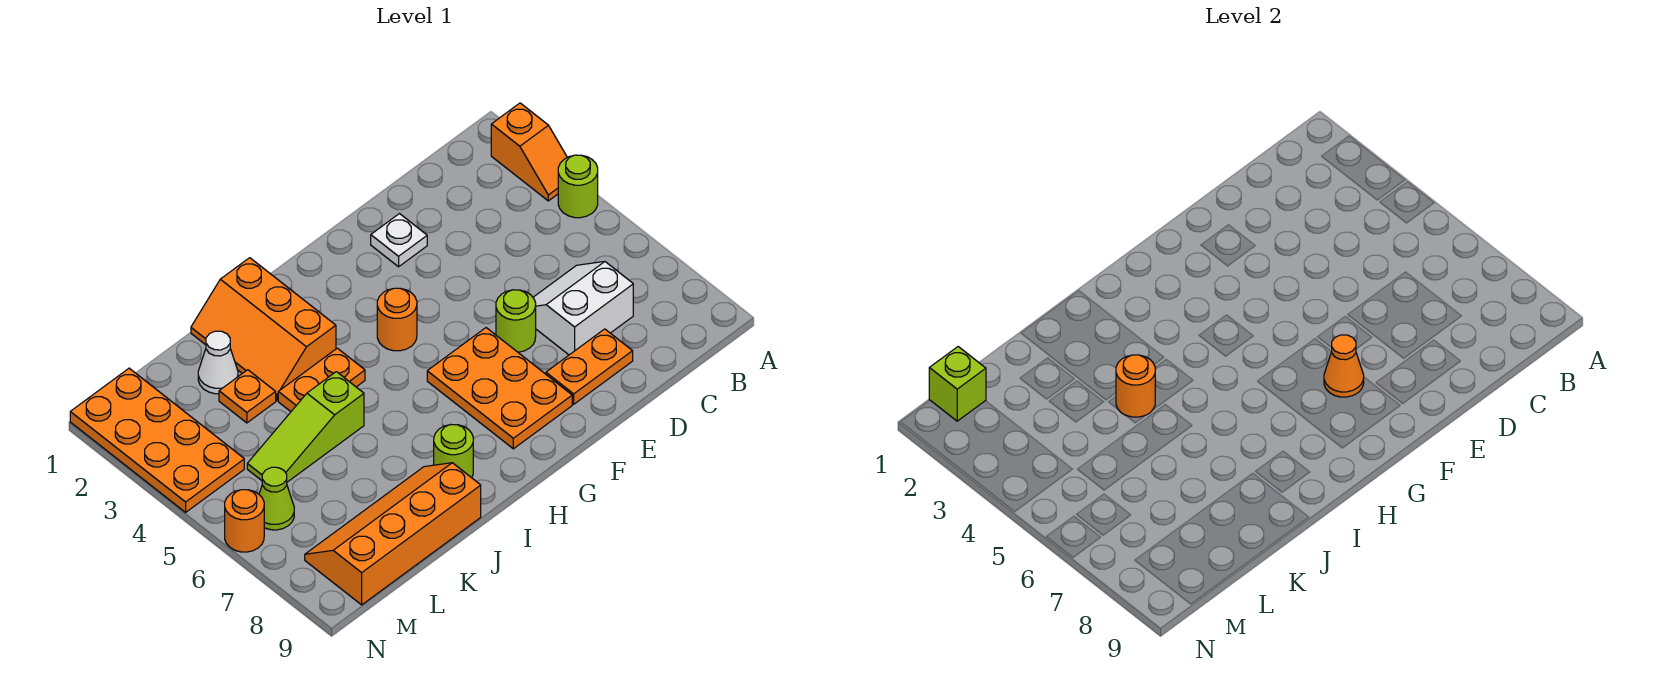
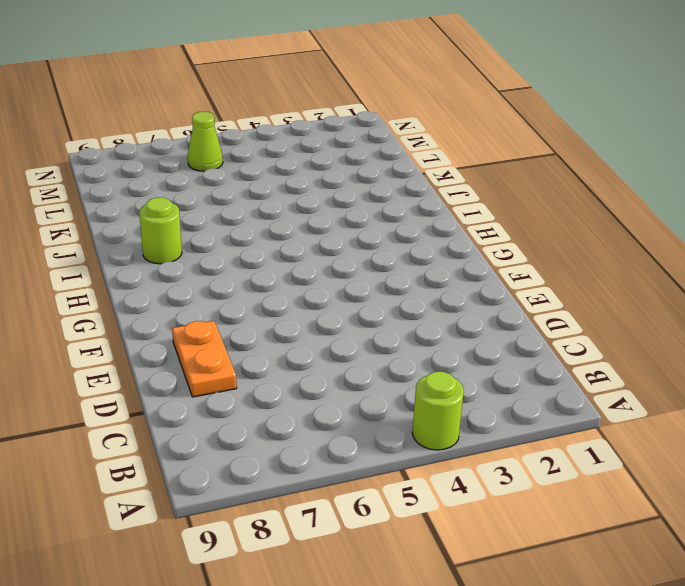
none -> orange 1x2 slope [491,103,567,201]
none -> white 2x2 slope [533,262,633,355]
none -> white 1x1 plate [371,214,427,267]

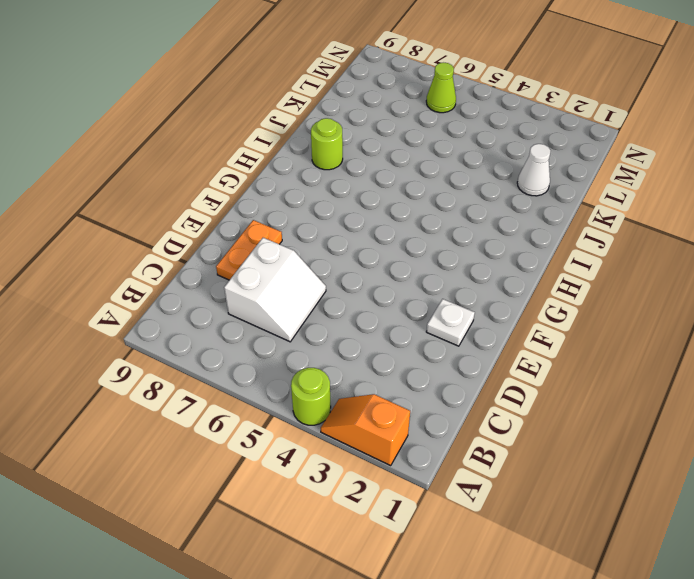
none -> lime 1x1 round brick [496,290,536,352]
none -> orange 2x3 plate [427,328,572,449]
none -> orange 1x1 round brick [377,288,417,351]

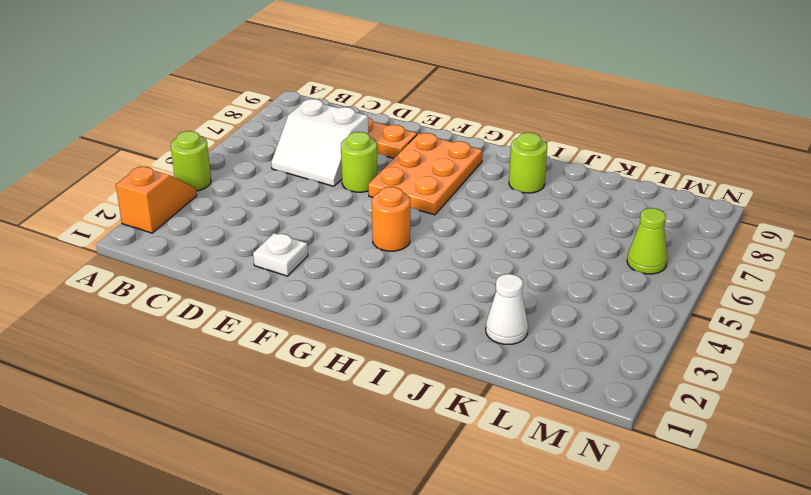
none -> orange 2x3 slope [191,258,336,401]
none -> orange 1x2 plate [278,348,365,412]
none -> lime 1x3 slope [247,372,364,482]

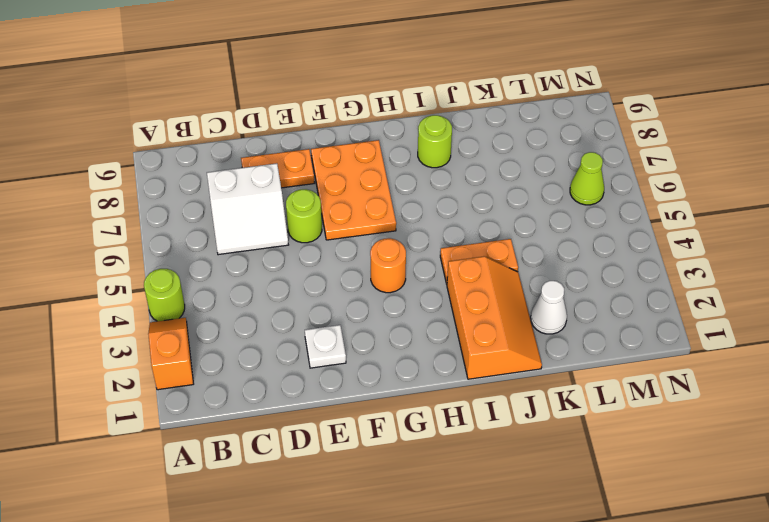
none -> lime 1x3 slope [247,372,364,482]
none -> orange 2x4 slope [305,463,481,605]
none -> orange 1x1 plate [219,370,276,423]

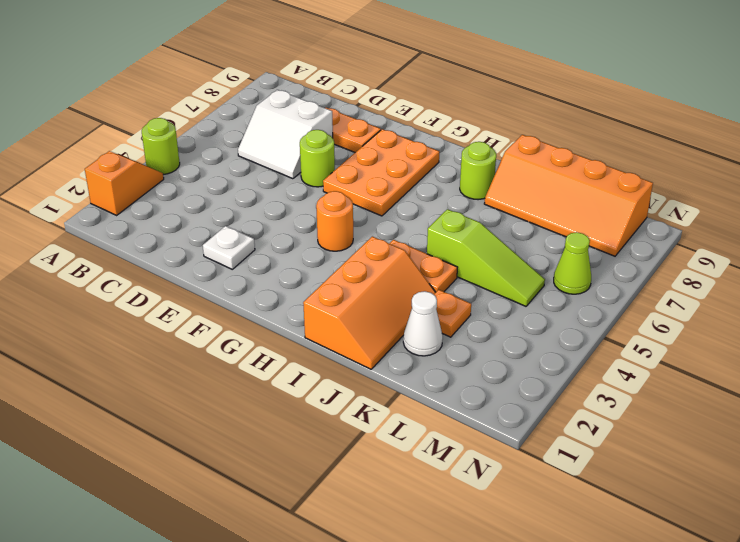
none -> orange 2x4 plate [70,368,244,512]
none -> orange 1x1 round brick [225,490,264,552]
none -> orange 1x1 cone [1324,335,1364,397]

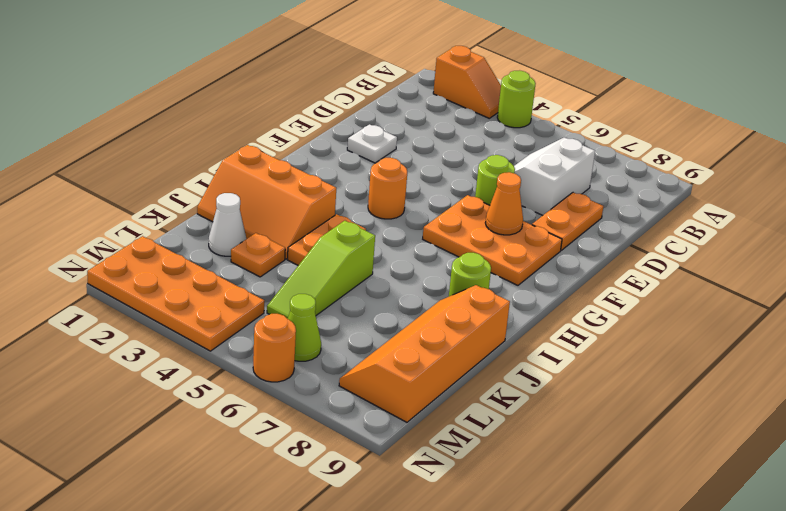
none -> orange 1x1 round brick [1116,355,1155,417]
none -> lime 1x1 brick [929,347,986,421]

